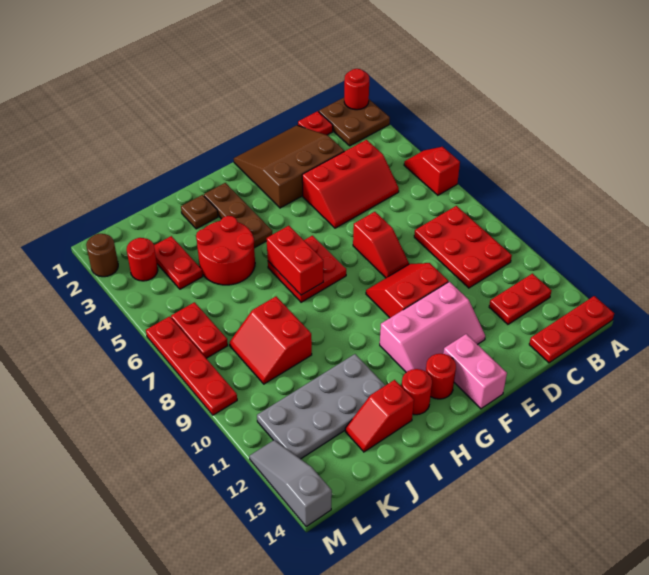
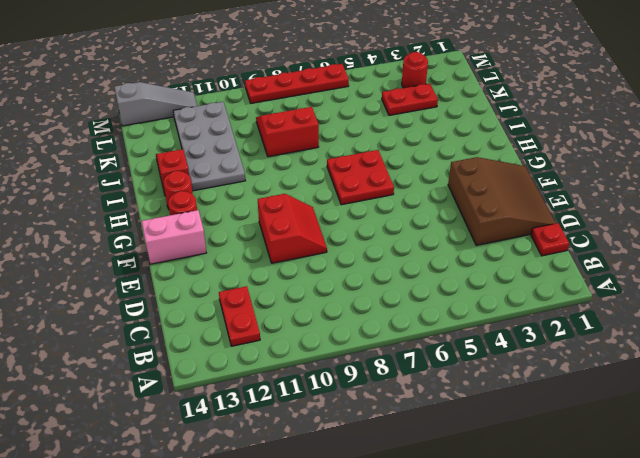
none -> brown 2x2 plate [319,98,390,146]
none -> red 1x2 slope [404,147,460,195]
none -> red 1x3 plate [529,296,614,363]

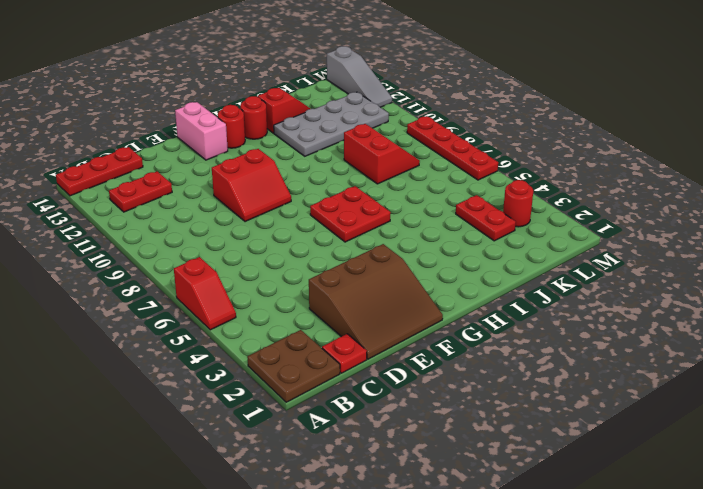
none -> red 2x3 plate [414,206,512,288]
none -> red 2x3 slope [302,140,399,228]
none -> red 1x2 slope [353,212,409,278]

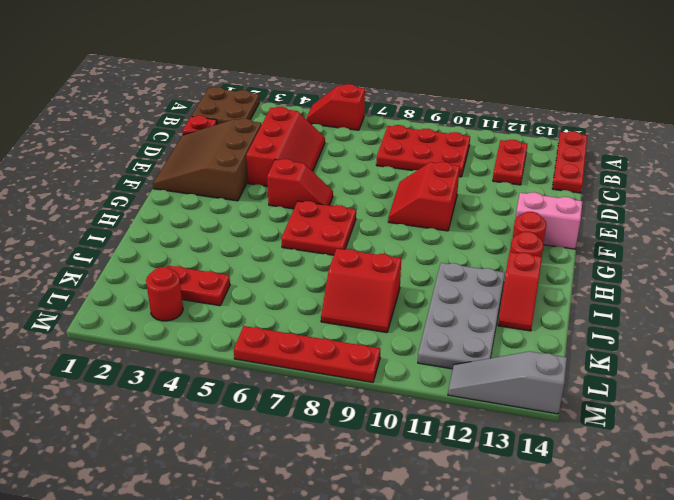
red 1x2 slope [267,159,333,209] -> red 1x2 slope moved to [353,212,409,278]
none -> pink 2x3 slope [380,282,485,372]
none -> brown 1x3 plate [204,183,272,248]
none -> brown 1x1 plate [181,195,218,229]

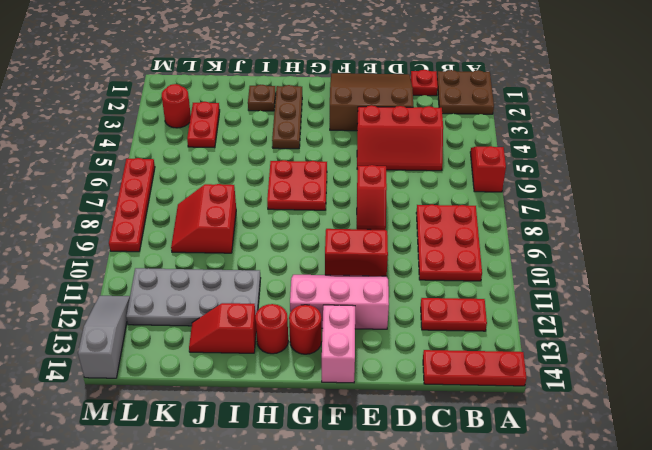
pink 2x3 slope [290,275,389,329] -> pink 2x3 slope turned to [380,282,485,372]
none -> red 2x2 round brick [196,216,255,285]
none -> red 1x2 plate [171,302,228,358]
none -> brown 1x1 round brick [86,234,118,277]

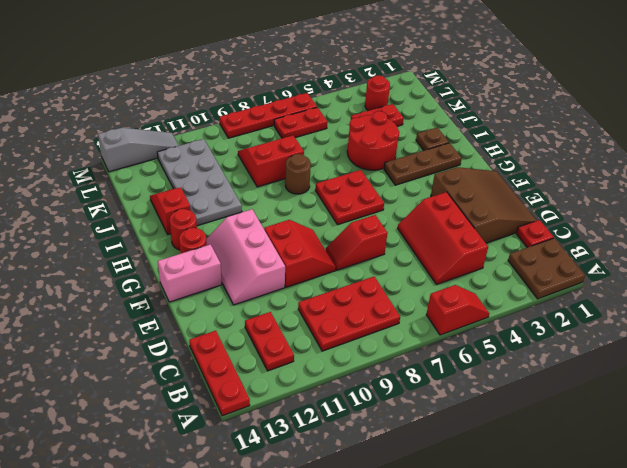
brown 1x1 round brick [285,154,311,194] -> brown 1x1 round brick moved to [86,234,118,277]
none -> red 1x1 round brick [344,69,369,110]
none -> red 1x2 brick [267,226,323,295]

